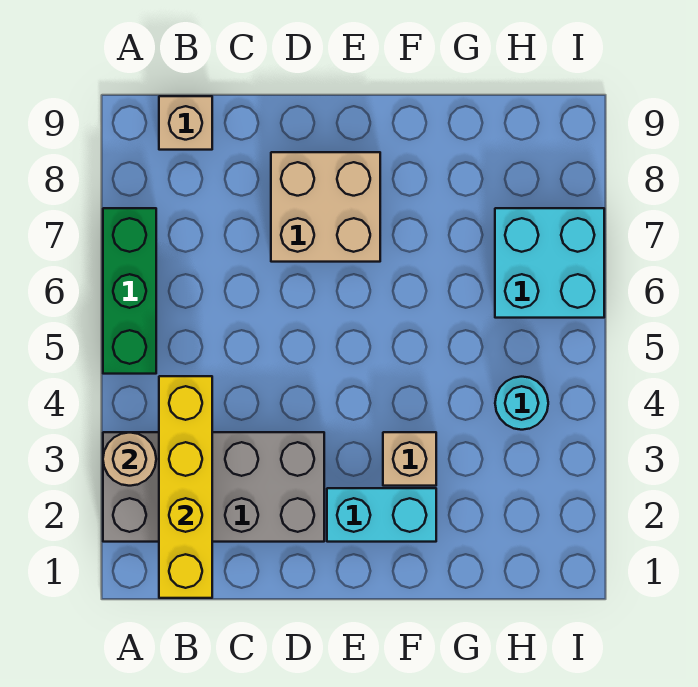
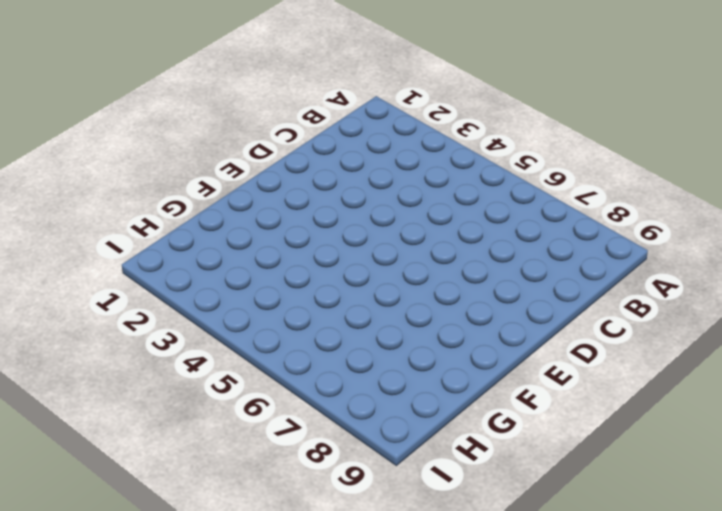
none -> grey 2x4 brick [103,432,324,542]
none -> green 1x3 brick [103,208,156,374]

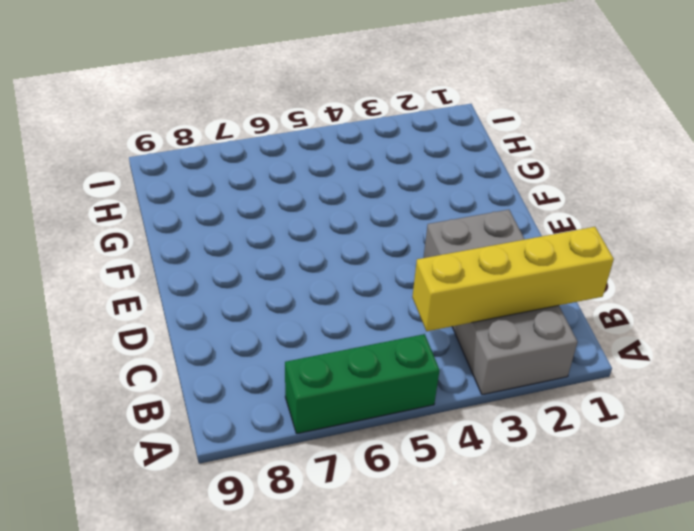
none -> tan 1x1 brick [159,96,212,150]
none -> tan 2x2 brick [271,152,380,262]

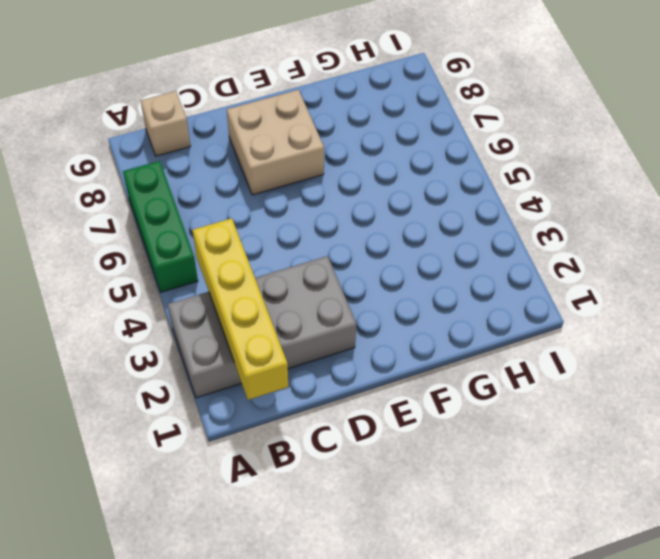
none -> cyan 1x2 brick [327,488,436,542]
none -> tan 1x1 brick [383,432,436,486]

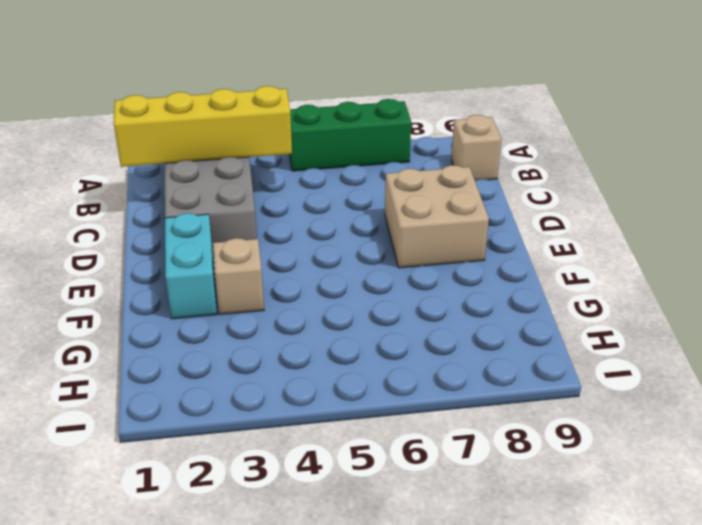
none -> cyan 1x1 round brick [495,377,548,430]
none -> cyan 2x2 brick [495,208,604,318]

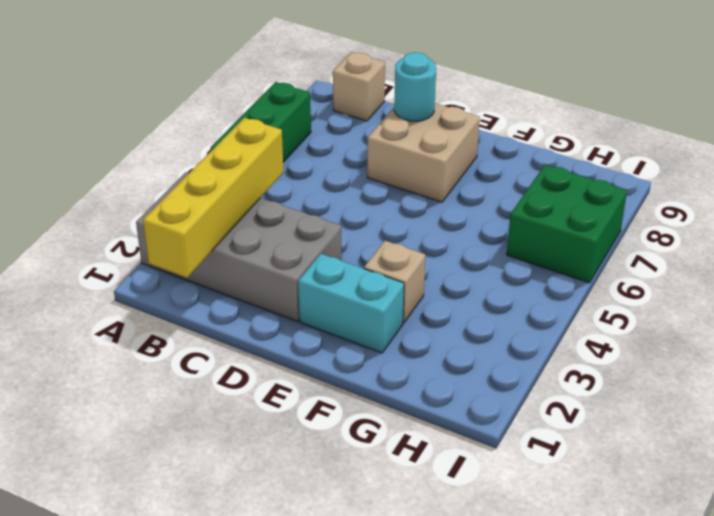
cyan 1x1 round brick [394,52,436,121] -> cyan 1x1 round brick moved to [495,377,548,430]
green 2x2 brick [507,165,627,283] -> cyan 2x2 brick [495,208,604,318]
none -> tan 1x1 round brick [103,432,156,486]

